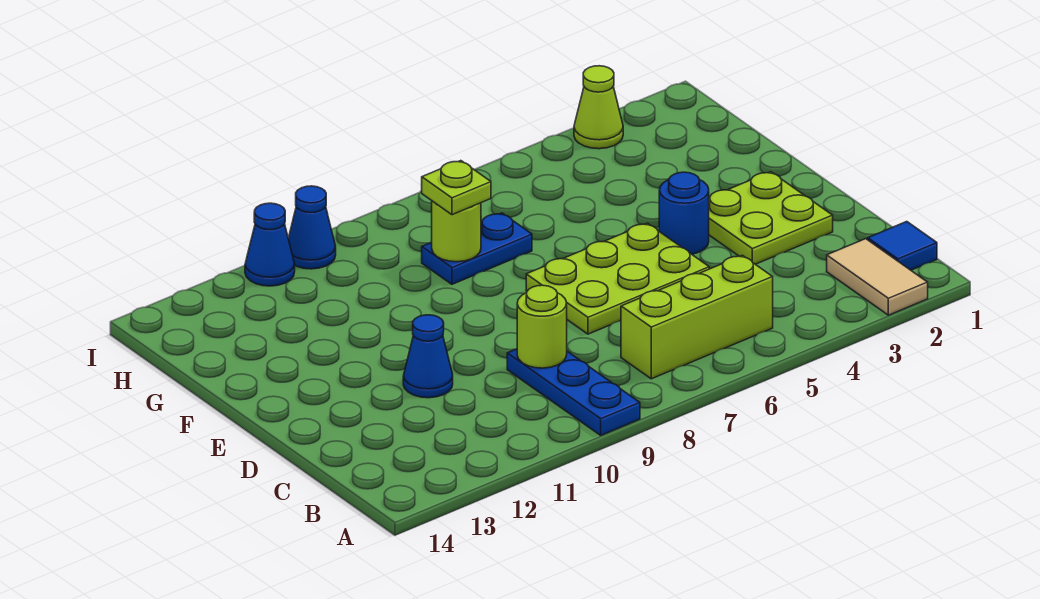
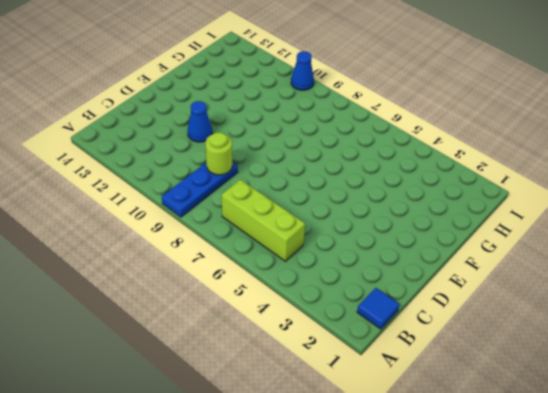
none -> tan 1x2 tile [827,239,928,315]
none -> lime 2x2 plate [709,172,833,264]
none -> lime 2x3 plate [526,223,709,334]

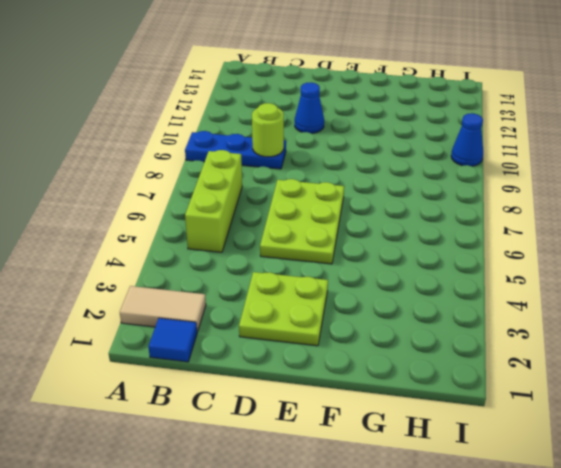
none -> blue 1x1 round brick [659,172,709,254]
none -> blue 1x2 plate [422,213,532,284]
none -> lime 1x1 cone [574,66,623,149]

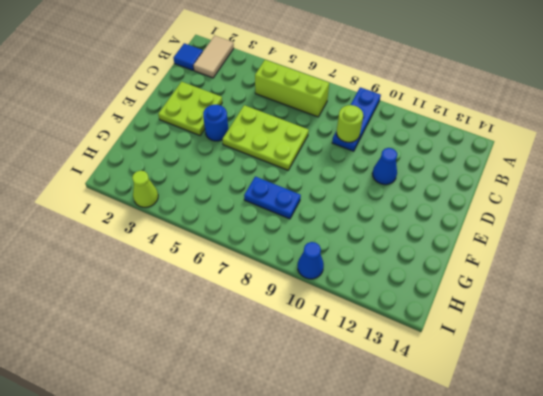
none -> blue 1x1 cone [245,203,295,286]
none -> lime 1x1 round brick [432,201,481,262]
none -> lime 1x1 plate [422,161,491,215]

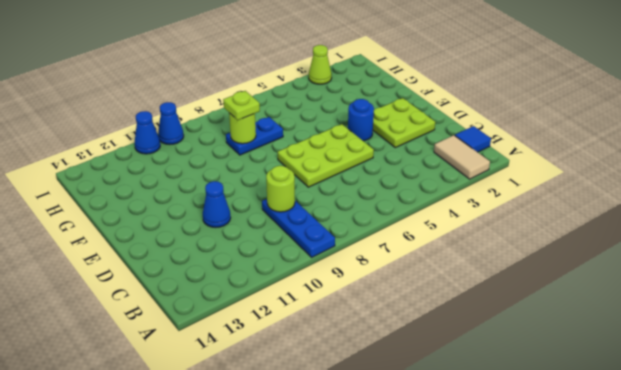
none -> lime 1x3 brick [621,255,773,379]

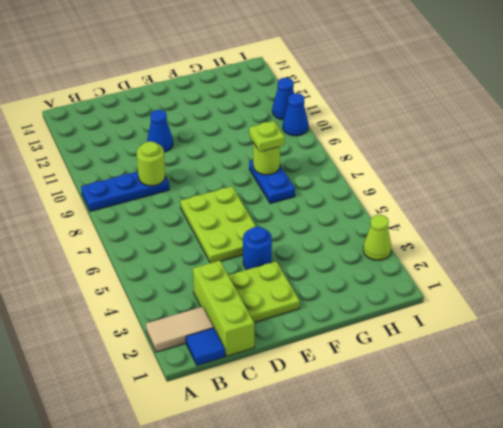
lime 1x3 brick [193,261,254,356] -> lime 1x3 brick moved to [621,255,773,379]

